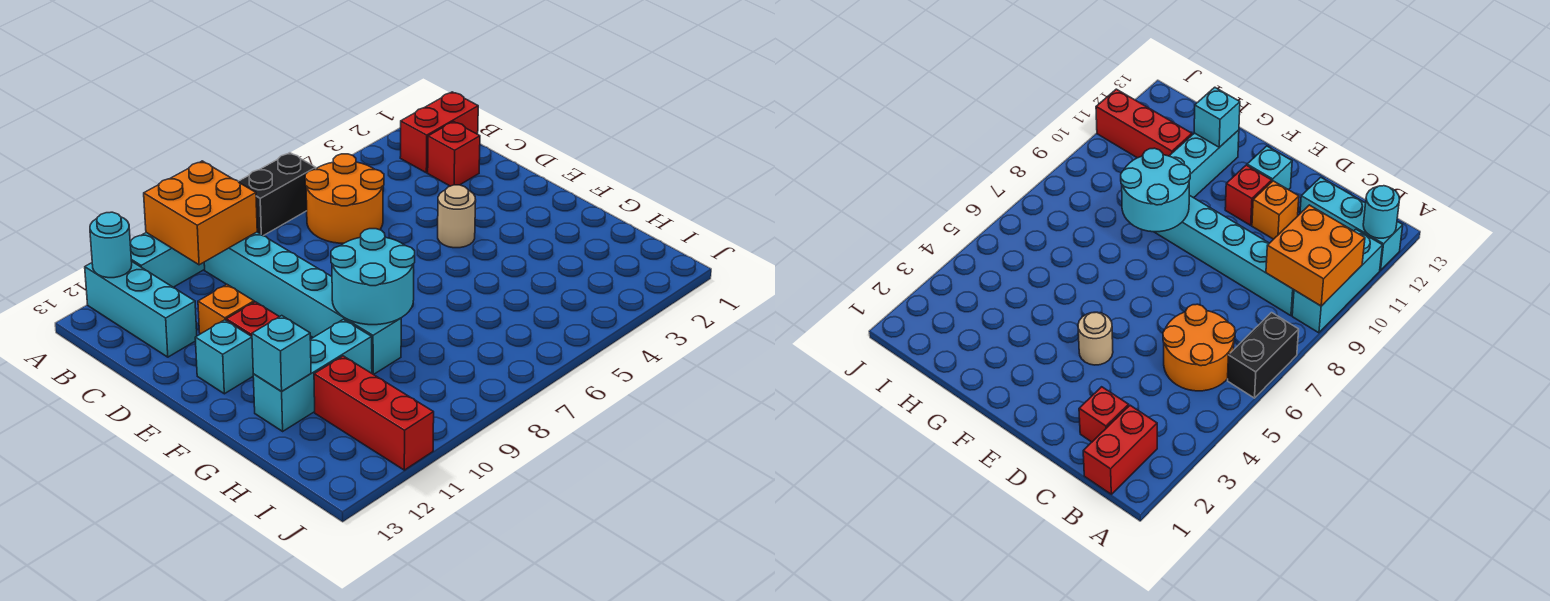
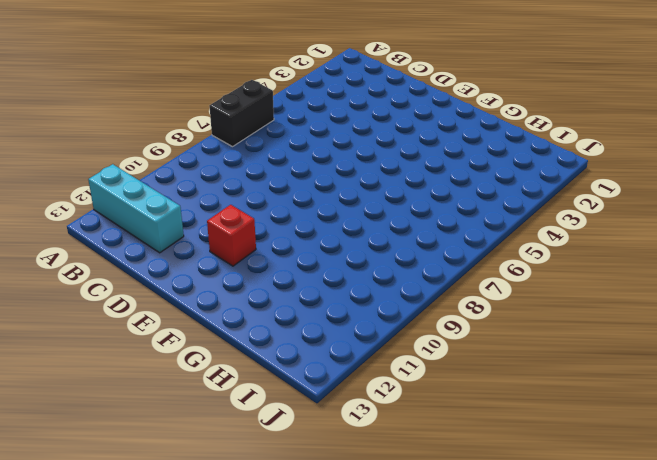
none -> cyan 1x3 brick [130,233,205,287]
none -> red 1x2 brick [400,92,478,173]
none -> orange 2x2 round brick [305,154,384,243]

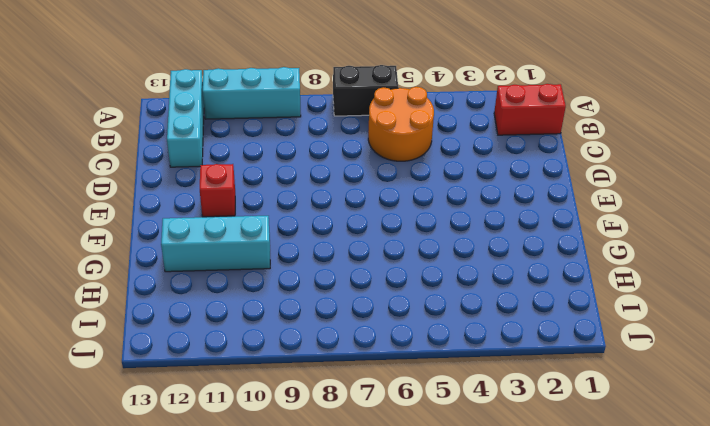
none -> cyan 1x6 brick [204,232,401,374]
none -> red 1x1 brick [428,122,480,186]
none -> orange 1x1 brick [198,284,254,334]

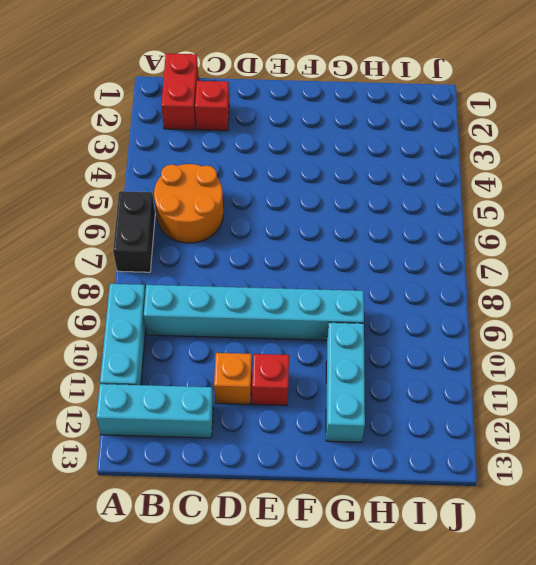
none -> tan 1x1 round brick [438,185,476,248]
none -> cyan 1x1 brick [195,320,253,394]
none -> red 1x3 brick [314,356,434,470]

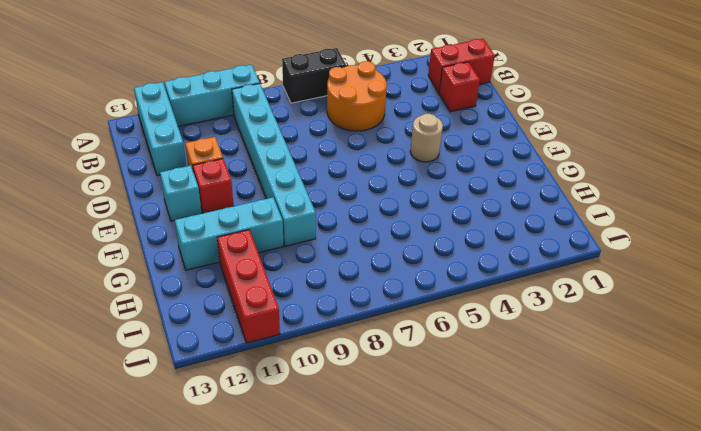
none -> orange 2x2 brick [144,161,257,265]
none -> cyan 1x1 round brick [90,212,132,278]
none -> cyan 2x2 round brick [331,229,415,325]

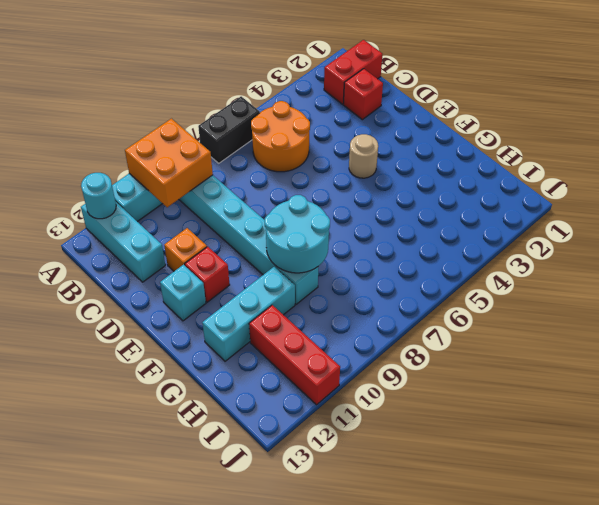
none -> cyan 1x1 brick [252,316,311,391]

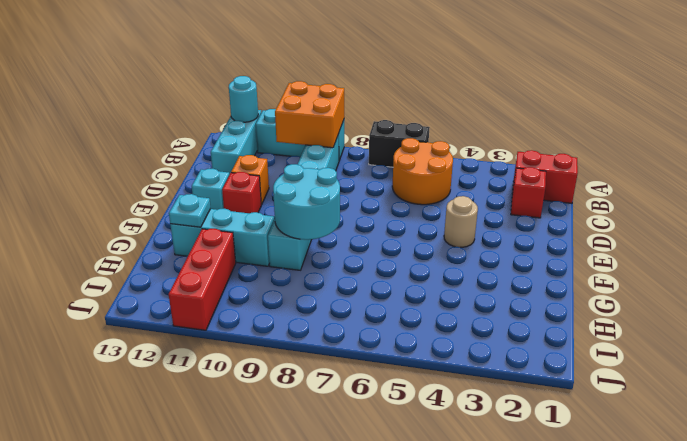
cyan 1x1 plate [169,194,210,227] -> cyan 1x1 brick [252,316,311,391]

